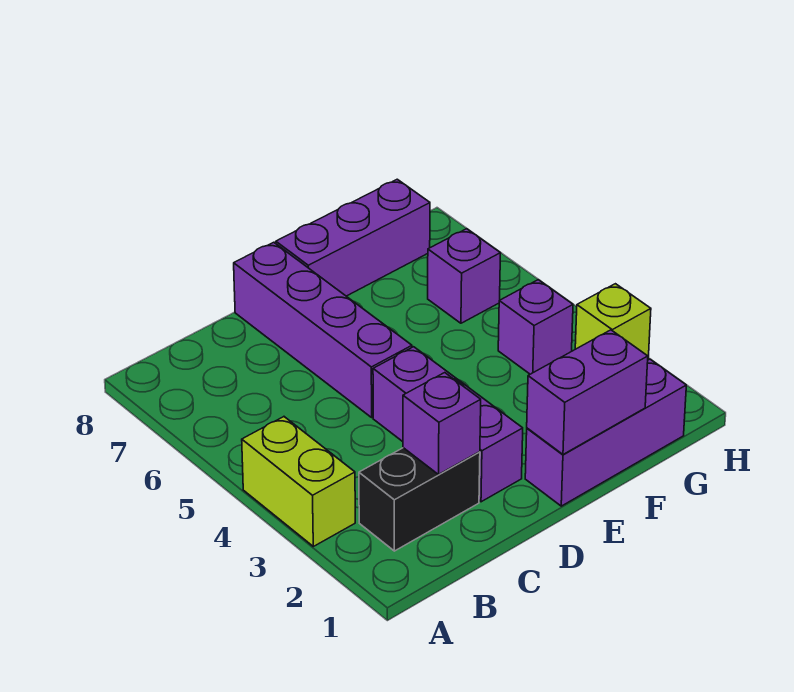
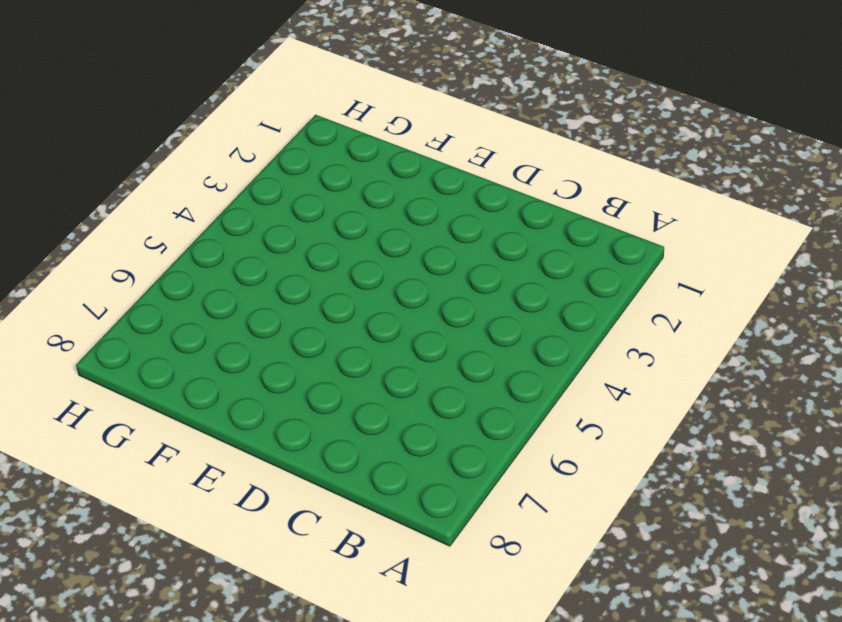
none -> lime 1x2 brick [242,417,355,546]
none -> black 1x2 brick [359,448,480,551]

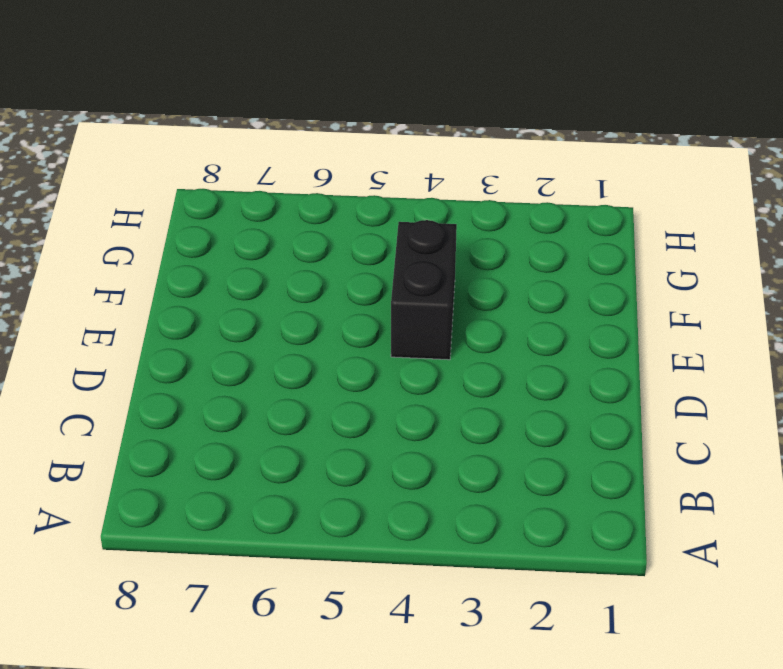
black 1x2 brick [391,220,457,360] -> black 1x2 brick moved to [359,448,480,551]
none -> lime 1x2 brick [242,417,355,546]
none -> purple 1x3 brick [373,347,523,502]

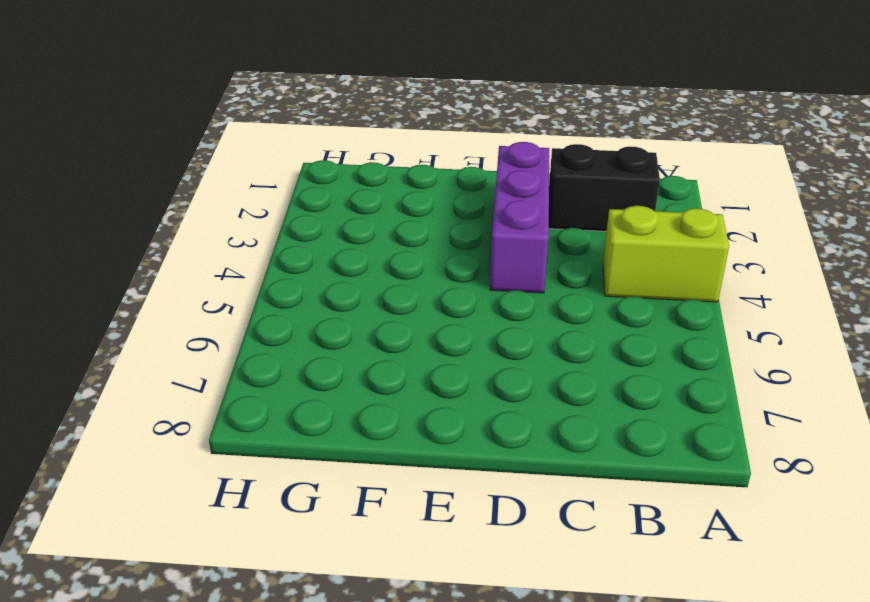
lime 1x2 brick [603,206,729,302] -> lime 1x2 brick turned to [242,417,355,546]
none -> purple 1x4 brick [234,242,412,417]
none -> purple 1x3 brick [525,359,686,506]

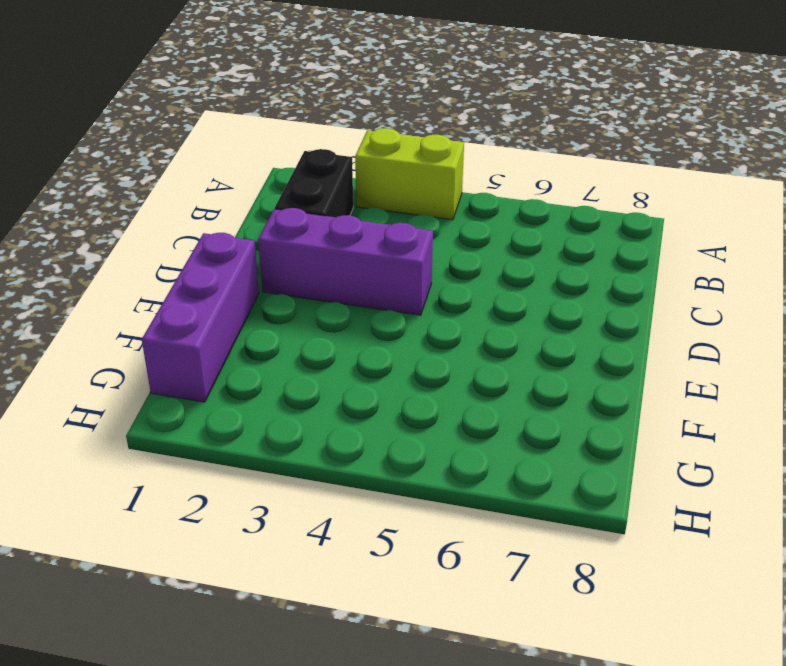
none -> purple 1x4 brick [234,242,412,417]
none -> purple 1x3 brick [276,179,430,296]

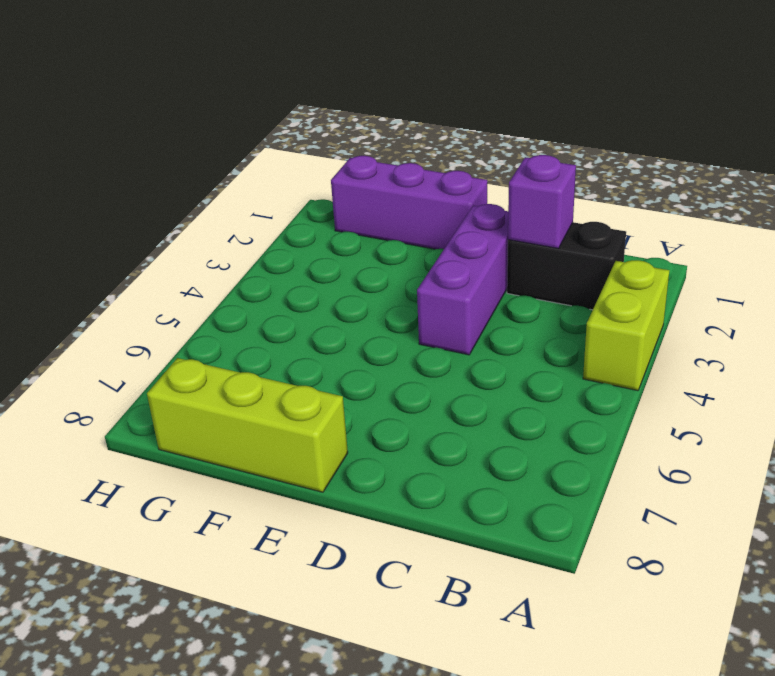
lime 1x3 brick [147,358,348,492] -> purple 1x3 brick [276,179,430,296]
none -> purple 1x4 brick [234,242,412,417]
none -> purple 1x1 brick [498,280,573,374]

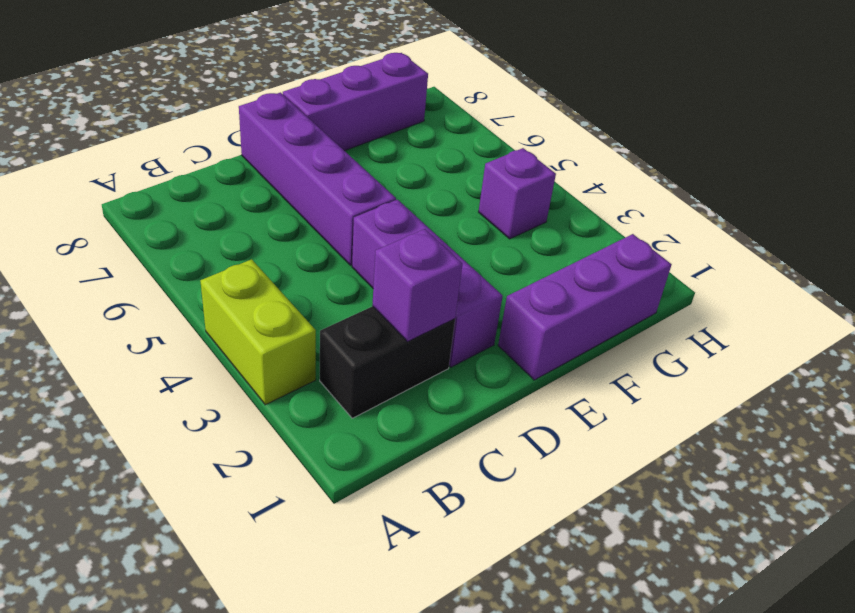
none -> purple 1x1 brick [428,229,500,323]
none -> lime 1x1 brick [575,284,651,357]

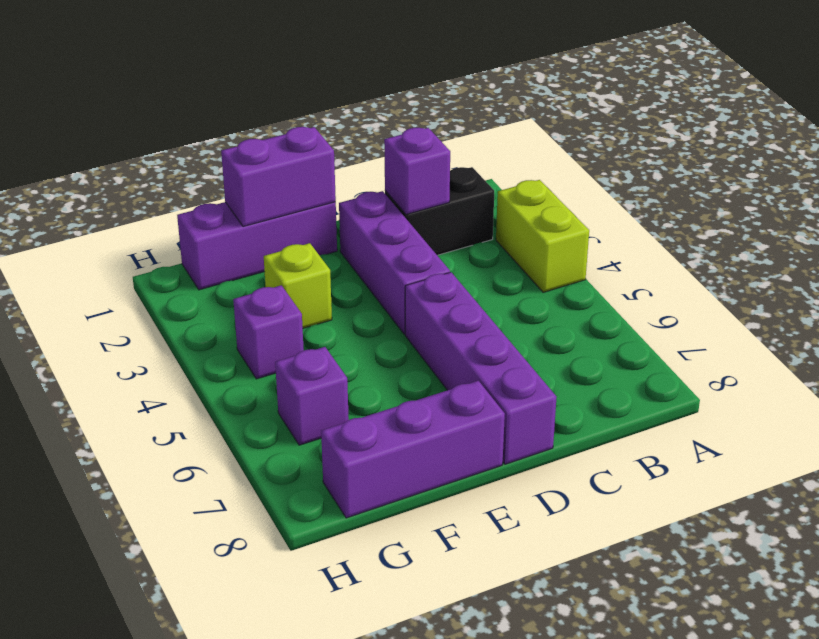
lime 1x1 brick [264,243,332,328] -> lime 1x1 brick moved to [575,284,651,357]

